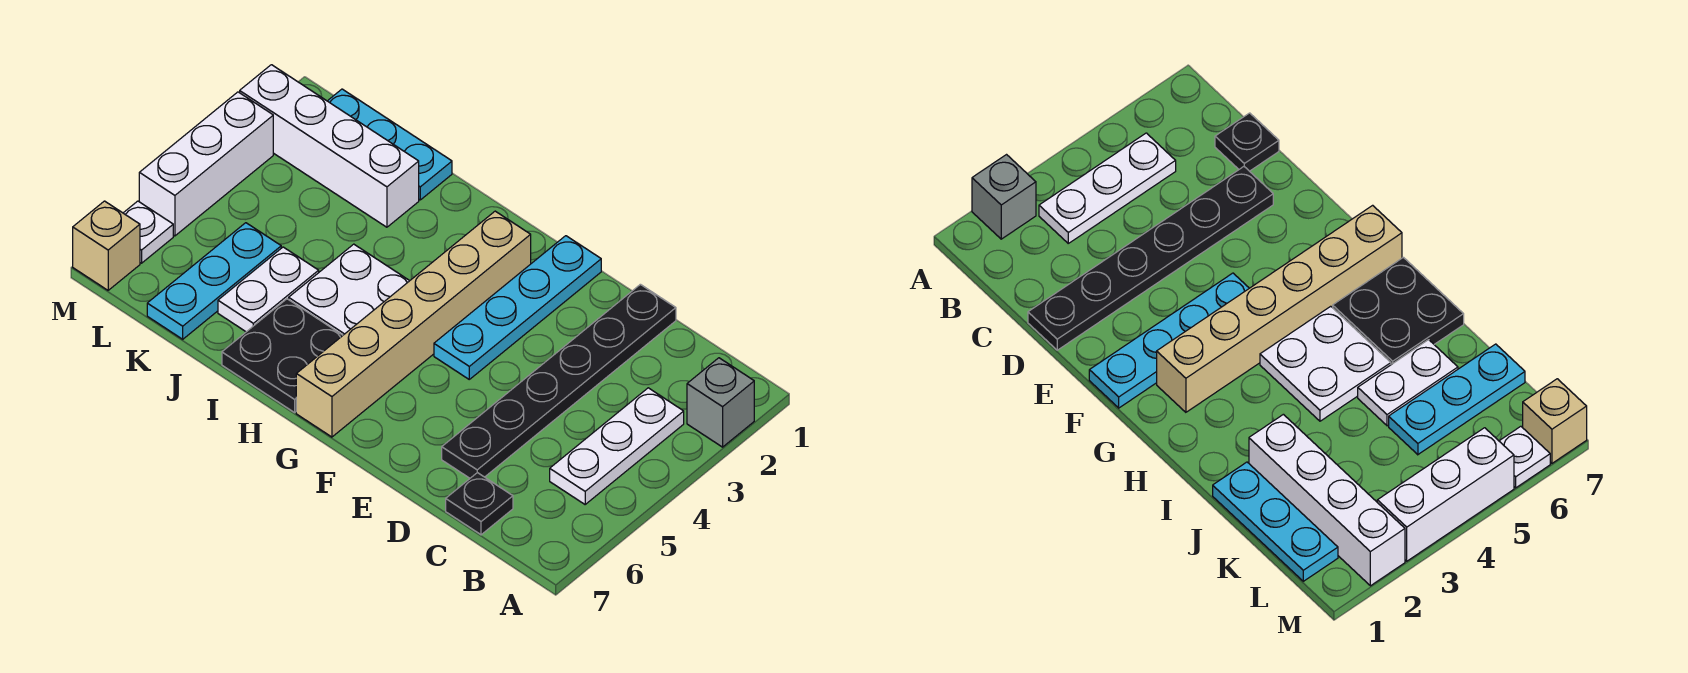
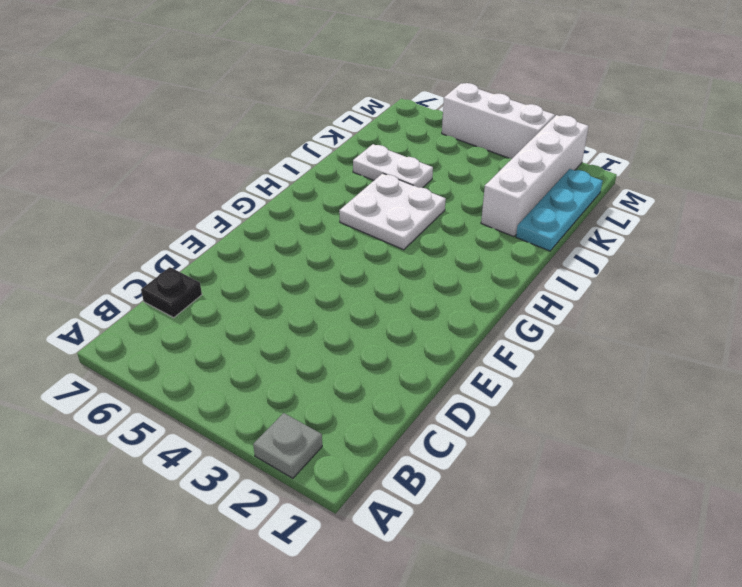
grey 1x1 plate [253,413,322,478] -> grey 1x1 brick [687,358,754,447]
none -> white 1x3 plate [550,388,684,504]
none -> black 1x6 plate [442,284,676,478]
none -> cyan 1x4 plate [434,236,601,379]

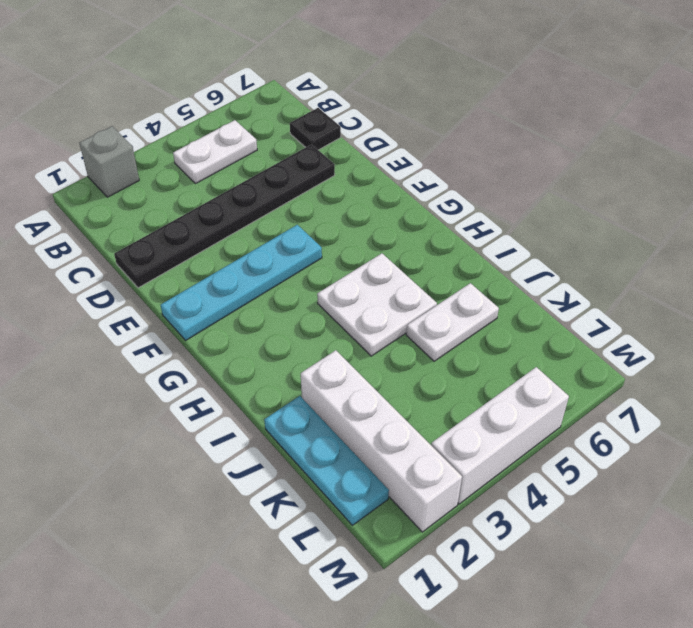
white 1x2 plate [173,120,257,184] -> white 1x3 plate [550,388,684,504]
none -> tan 1x6 brick [296,211,531,437]
none -> black 2x2 plate [222,299,343,413]
none -> cyan 1x3 plate [147,223,281,339]

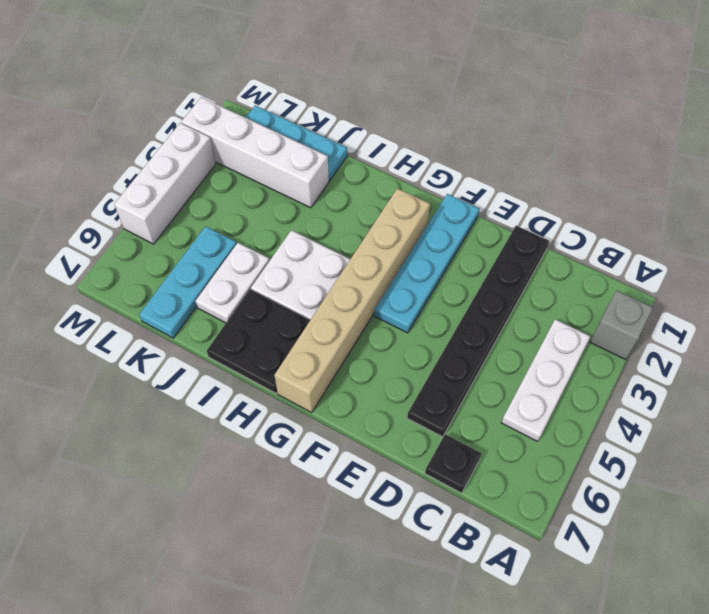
none -> white 1x1 plate [124,201,173,263]
none -> tan 1x1 brick [73,201,140,290]

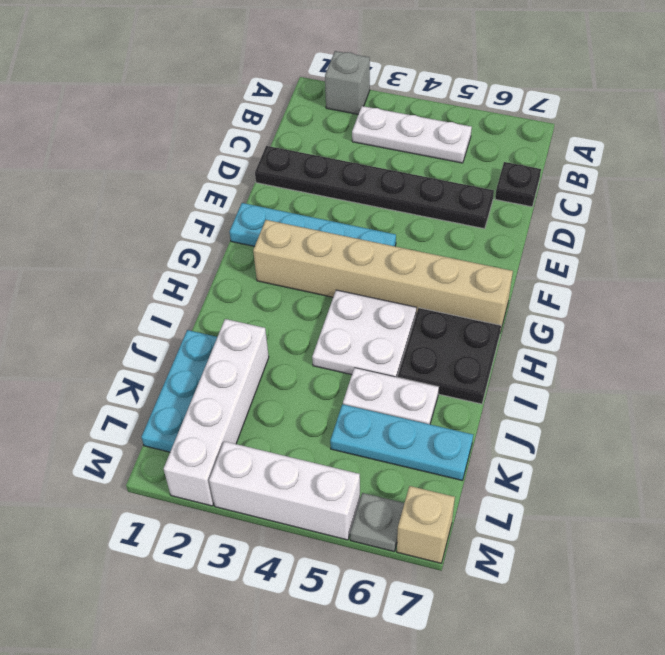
grey 1x1 plate [350,493,404,551] -> white 1x1 plate [124,201,173,263]

